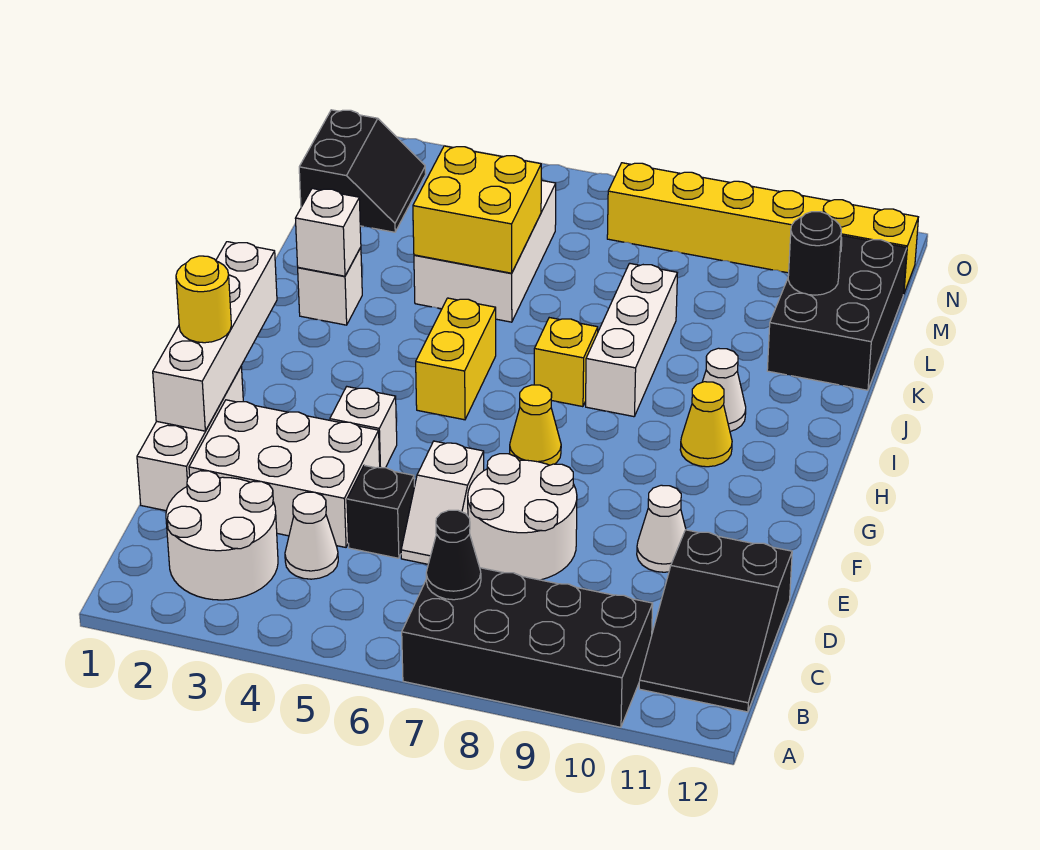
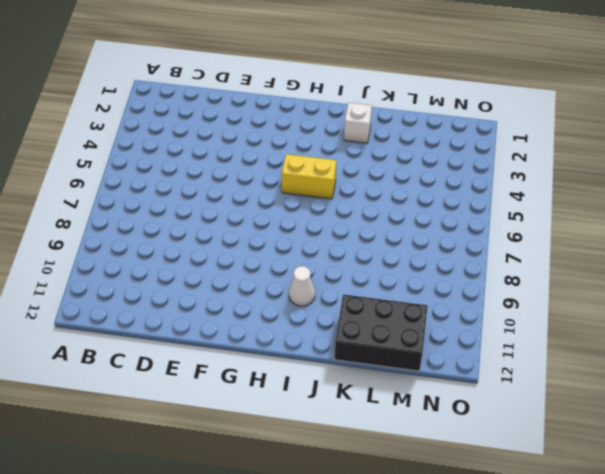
none -> black 2x4 brick [402,568,653,727]
none -> white 2x2 round brick [166,471,278,600]
none -> black 2x3 slope [639,530,792,712]

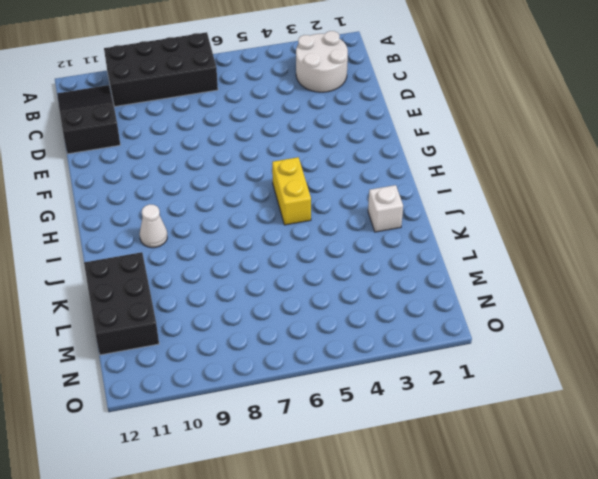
none -> white 1x1 cone [285,492,338,579]
none -> white 1x3 brick [137,367,243,511]
none -> white 2x3 brick [189,400,380,547]

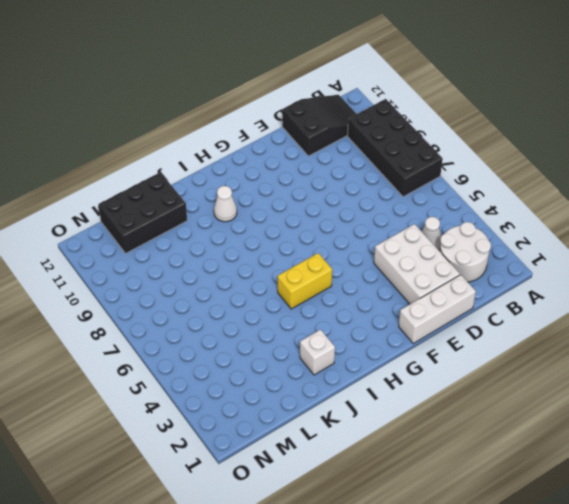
none -> black 1x1 brick [347,465,414,558]
none -> white 1x2 slope [401,441,484,564]
none -> white 2x2 round brick [468,454,577,580]

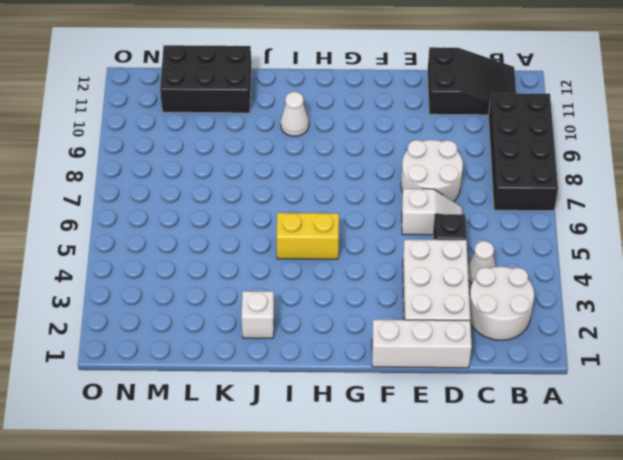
none -> white 1x1 cone [637,485,686,572]
none -> white 1x1 brick [330,387,397,468]
none -> yellow 1x1 cone [510,385,561,465]

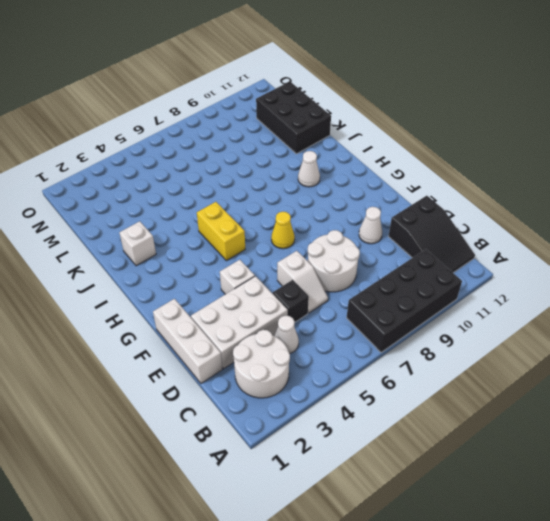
none -> yellow 1x1 cone [680,382,732,467]
none -> yellow 1x1 brick [534,318,598,407]
none -> white 1x3 brick [586,263,677,417]

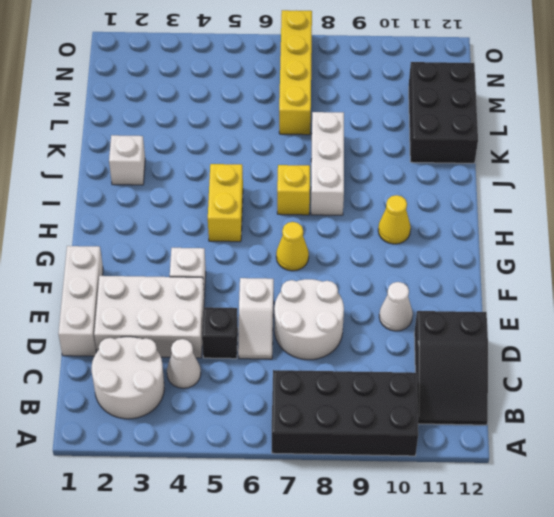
yellow 1x4 brick [279,10,312,135] -> yellow 1x6 brick [607,163,918,293]
none -> white 1x1 cone [702,348,746,431]
none -> white 2x3 brick [414,180,556,322]
none -> black 2x2 slope [299,110,426,232]

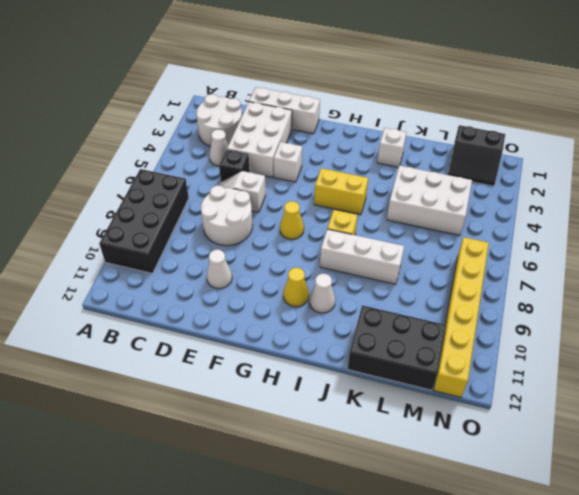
none -> black 2x3 slope [639,530,792,712]
none -> black 1x1 cone [426,510,481,600]
none -> white 1x4 brick [153,242,277,431]

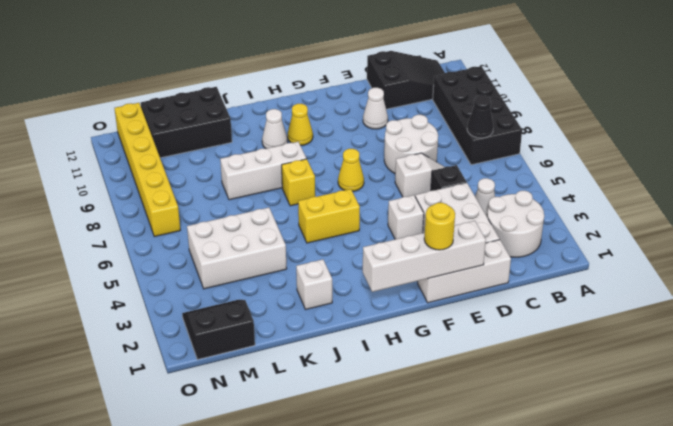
none -> white 1x1 brick [295,189,361,276]
none -> yellow 2x2 brick [413,146,541,273]
none -> black 1x1 round brick [788,212,841,295]

